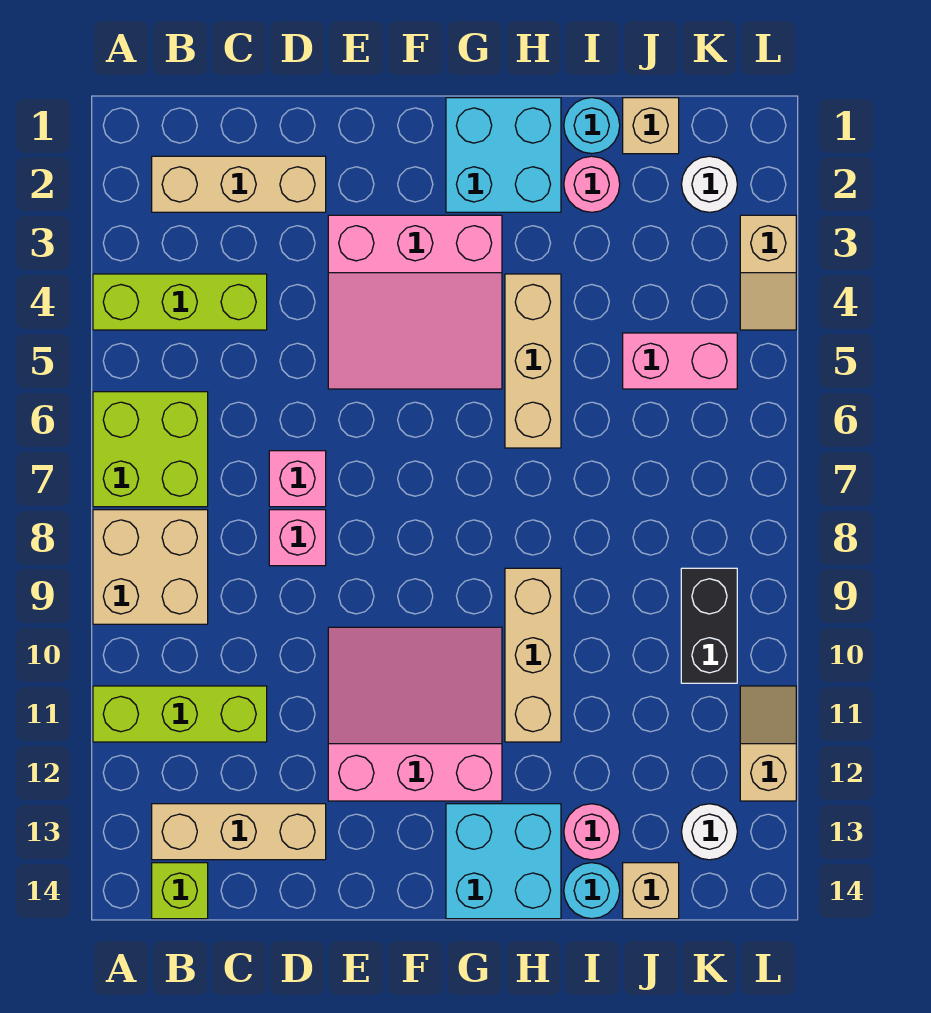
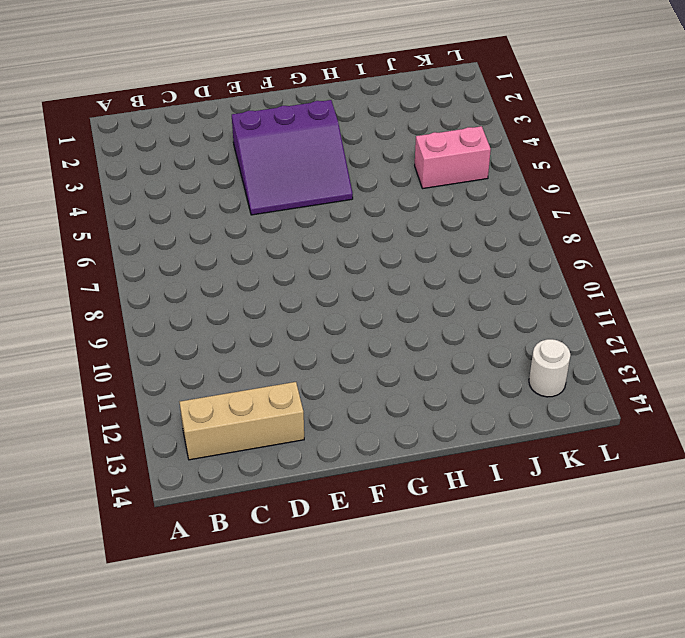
purple 3x3 slope [232,100,353,215] -> pink 3x3 slope [328,215,502,389]
none -> lime 1x3 brick [93,274,267,330]
none -> lime 2x2 brick [93,392,208,507]
none -> tan 2x2 brick [93,510,208,624]

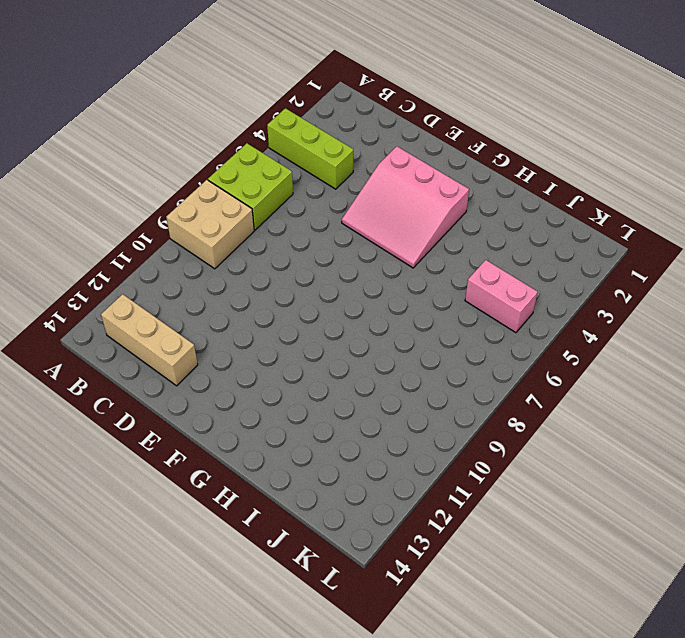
none -> lime 1x3 brick [93,686,267,742]
none -> tan 1x3 brick [152,156,326,212]
none -> lime 1x1 brick [152,863,208,919]

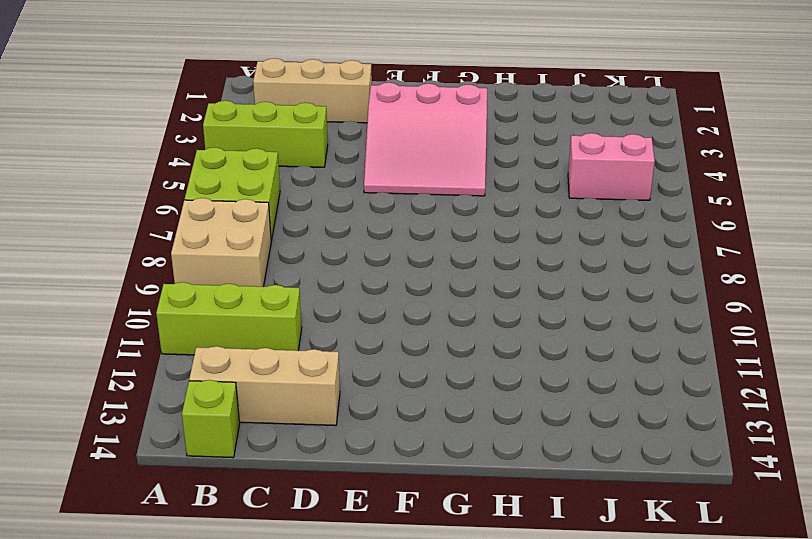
none -> pink 1x1 brick [269,451,326,507]
none -> pink 1x1 brick [269,510,326,566]
none -> pink 3x3 slope [328,627,502,801]

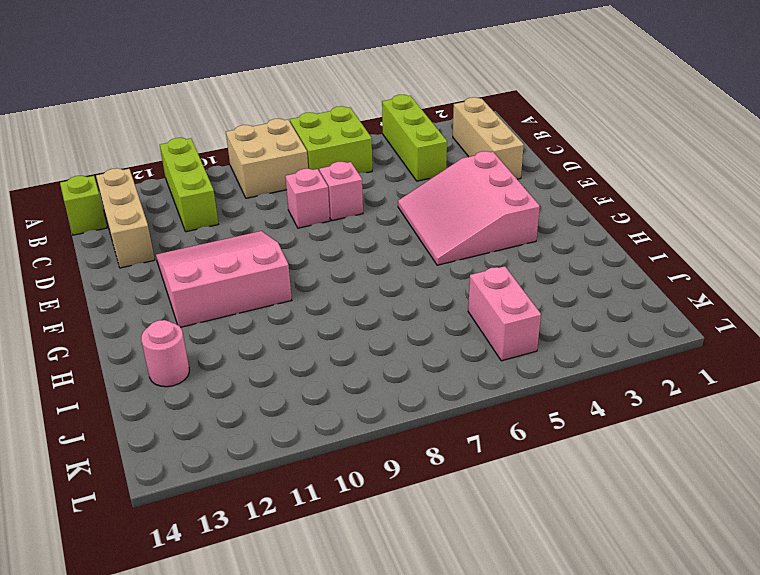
pink 3x3 slope [156,231,292,327] -> pink 3x3 slope turned to [328,627,502,801]
none -> cyan 2x2 brick [446,98,561,212]
none -> cyan 2x2 brick [446,804,561,919]
none -> tan 1x3 brick [505,274,561,448]

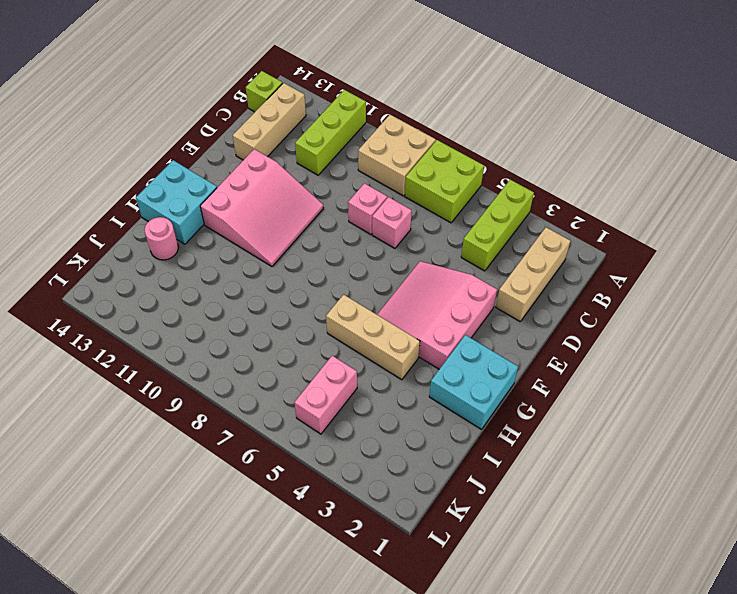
none -> tan 1x3 brick [505,568,561,742]
none -> cyan 1x1 round brick [564,98,620,154]
none -> pink 1x1 round brick [564,156,620,212]

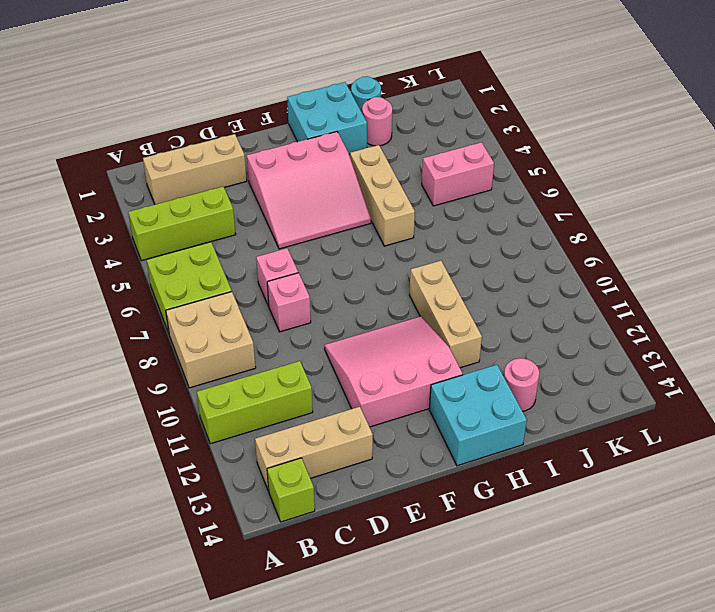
none -> cyan 1x1 round brick [564,863,620,919]
none -> tan 1x1 brick [623,98,679,154]
none -> tan 1x1 brick [623,863,679,919]

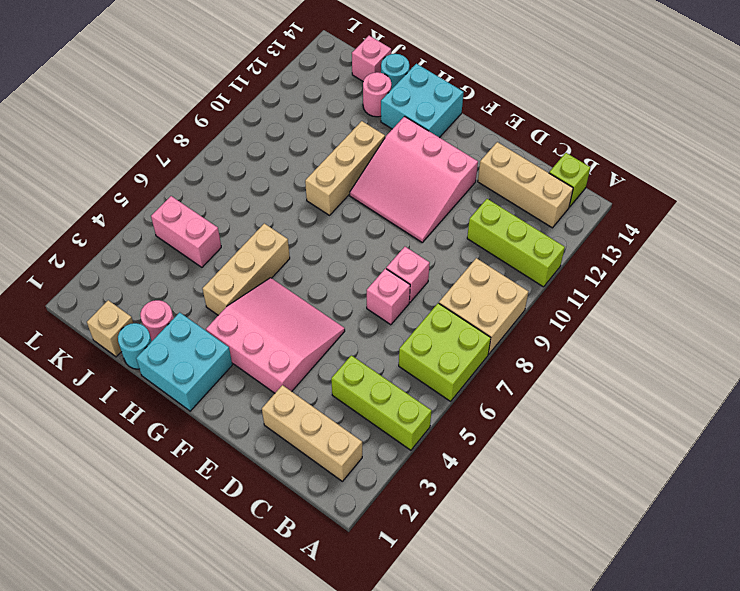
pink 1x1 brick [352,36,391,81] -> tan 1x1 brick [623,863,679,919]
none -> white 1x1 round brick [681,156,737,212]
none -> black 1x2 brick [681,568,737,683]
none -> white 1x1 round brick [682,804,737,860]

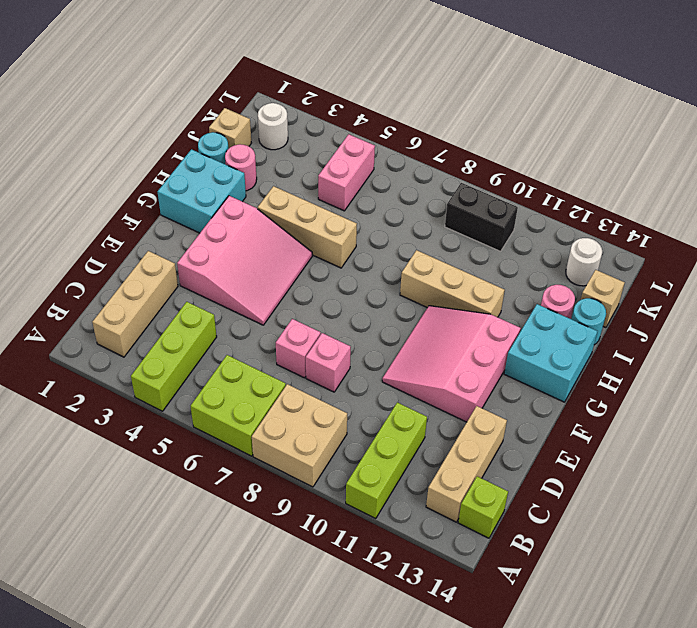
none -> tan 1x2 slope [740,215,796,330]
none -> tan 1x2 slope [740,686,796,801]

